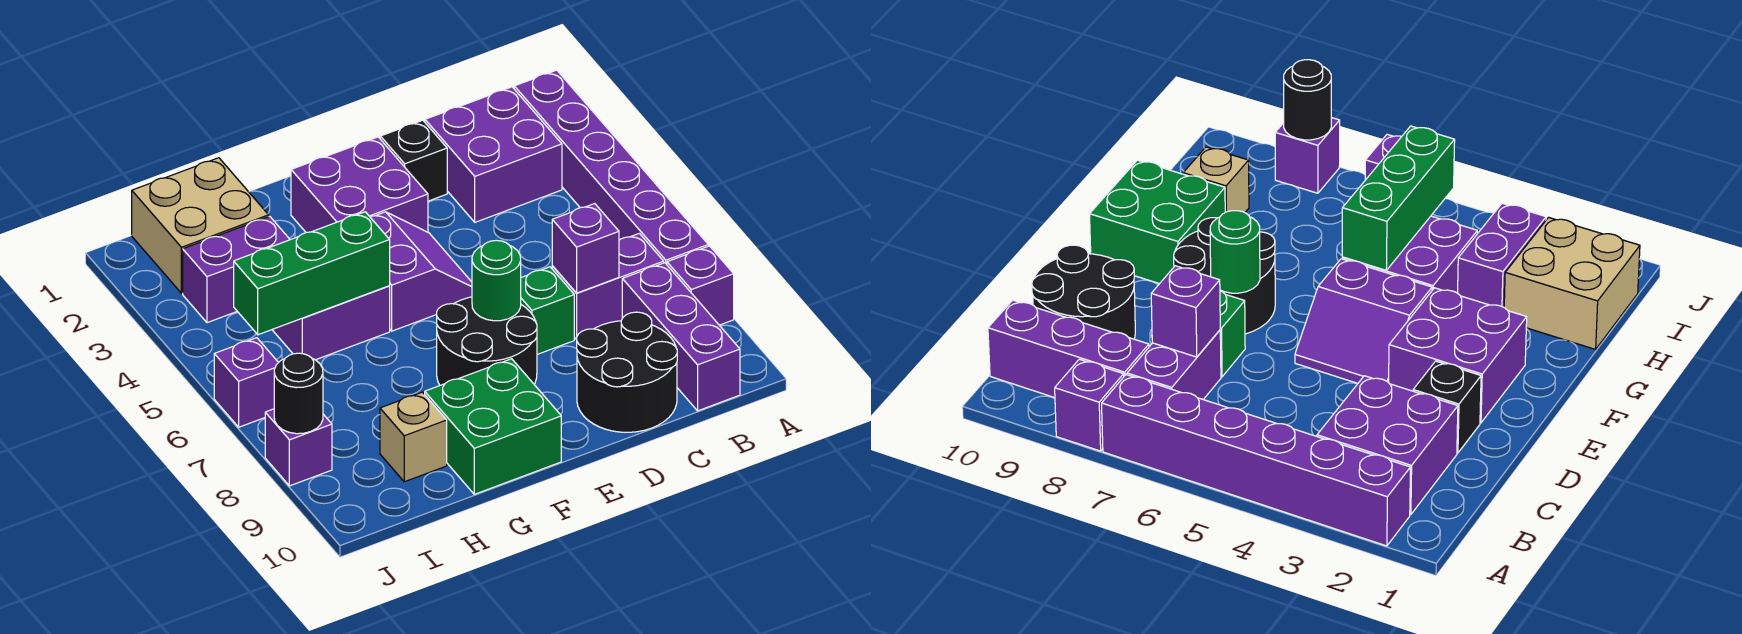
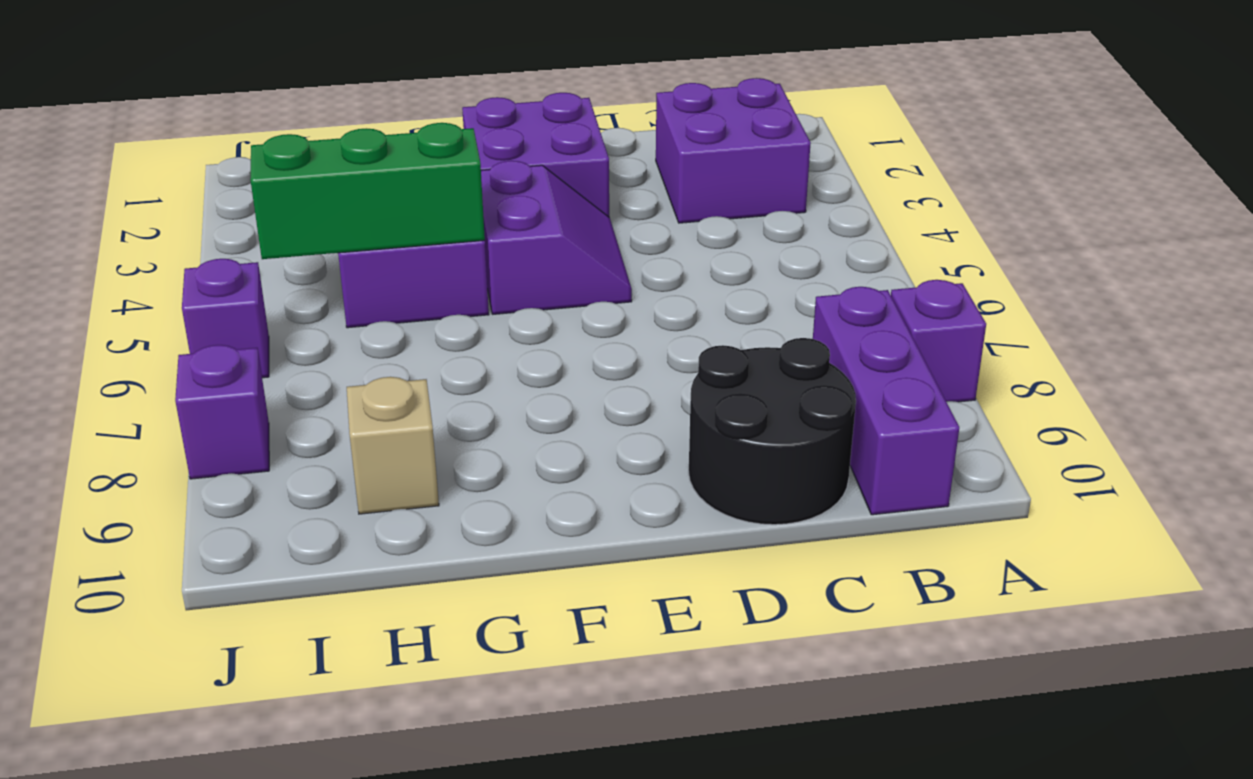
none -> purple 1x6 brick [514,70,708,264]
none -> purple 1x2 brick [552,233,664,340]
none -> black 1x1 brick [380,120,447,201]

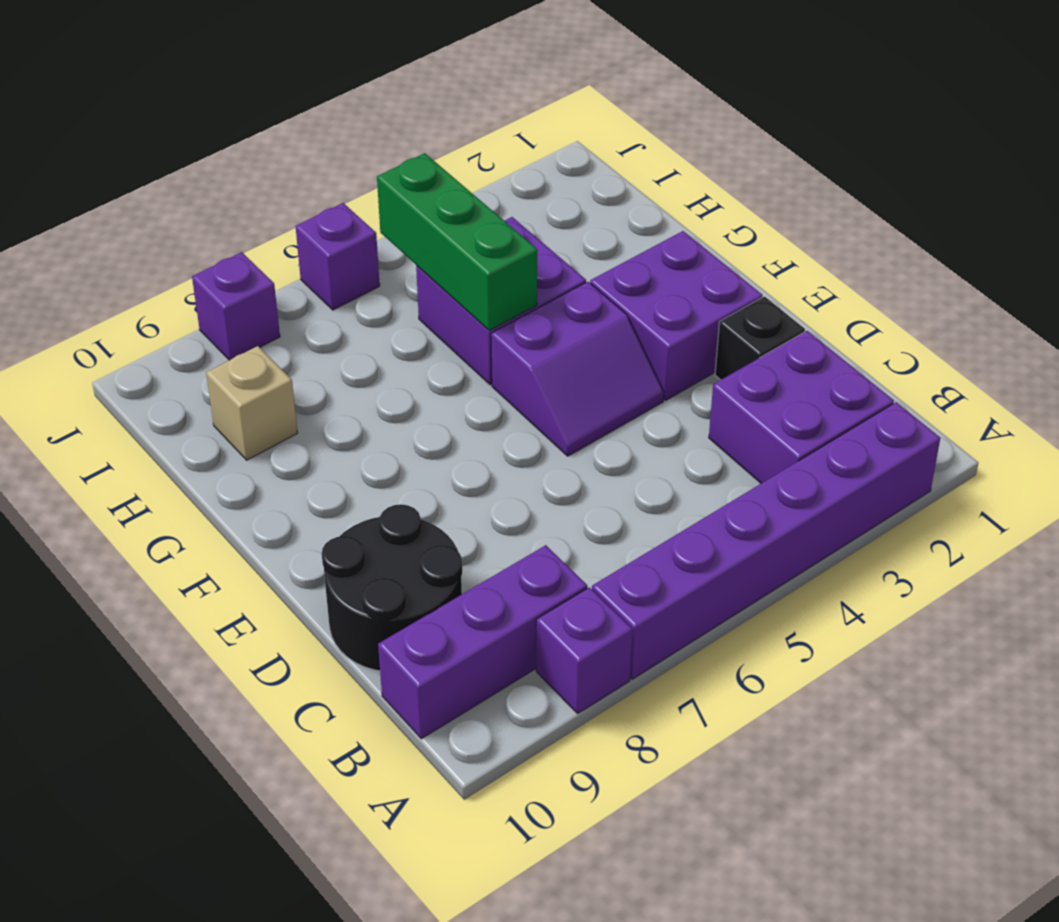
none -> purple 1x2 brick [552,233,664,340]
none -> green 1x1 brick [521,267,574,354]
none -> black 2x2 round brick [437,297,537,385]

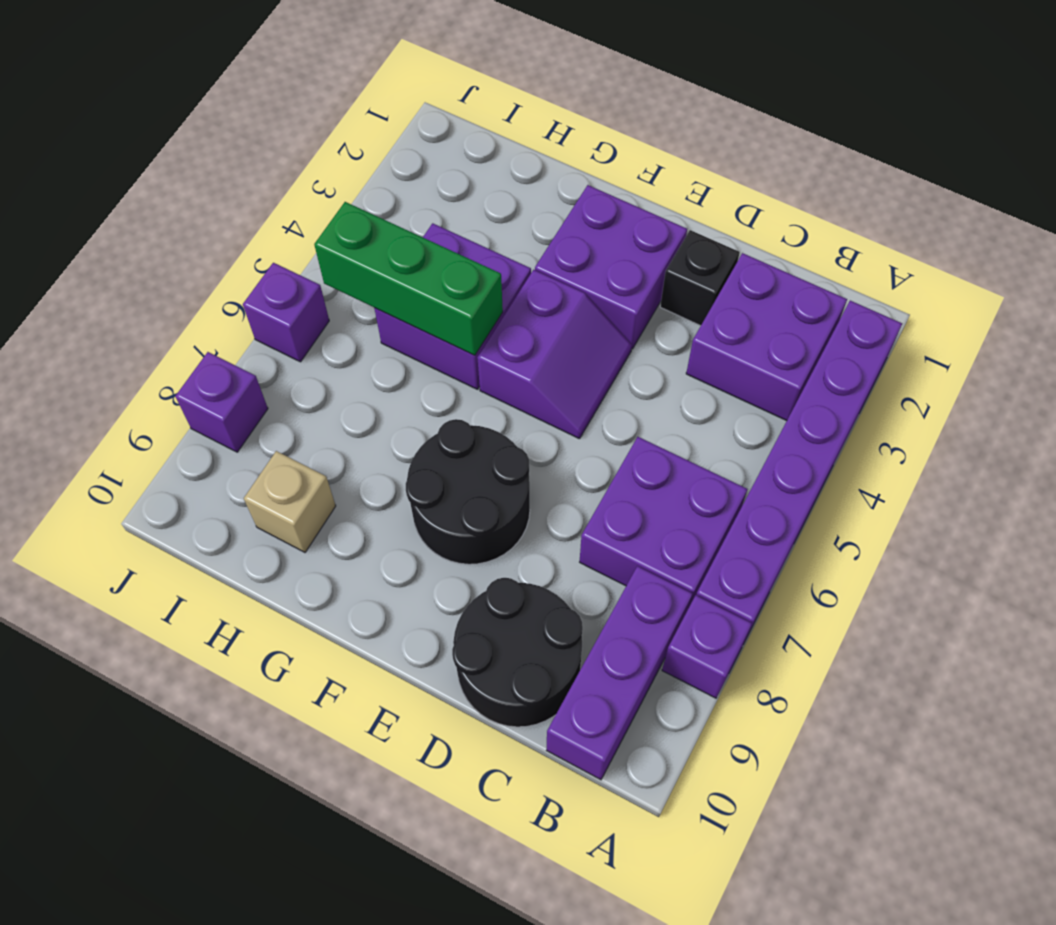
purple 2x2 brick [580,437,747,607] -> purple 1x2 brick [552,233,664,340]
none -> green 1x1 brick [521,267,574,354]
none -> green 2x2 brick [425,359,561,494]
none -> tan 2x2 brick [132,158,269,293]

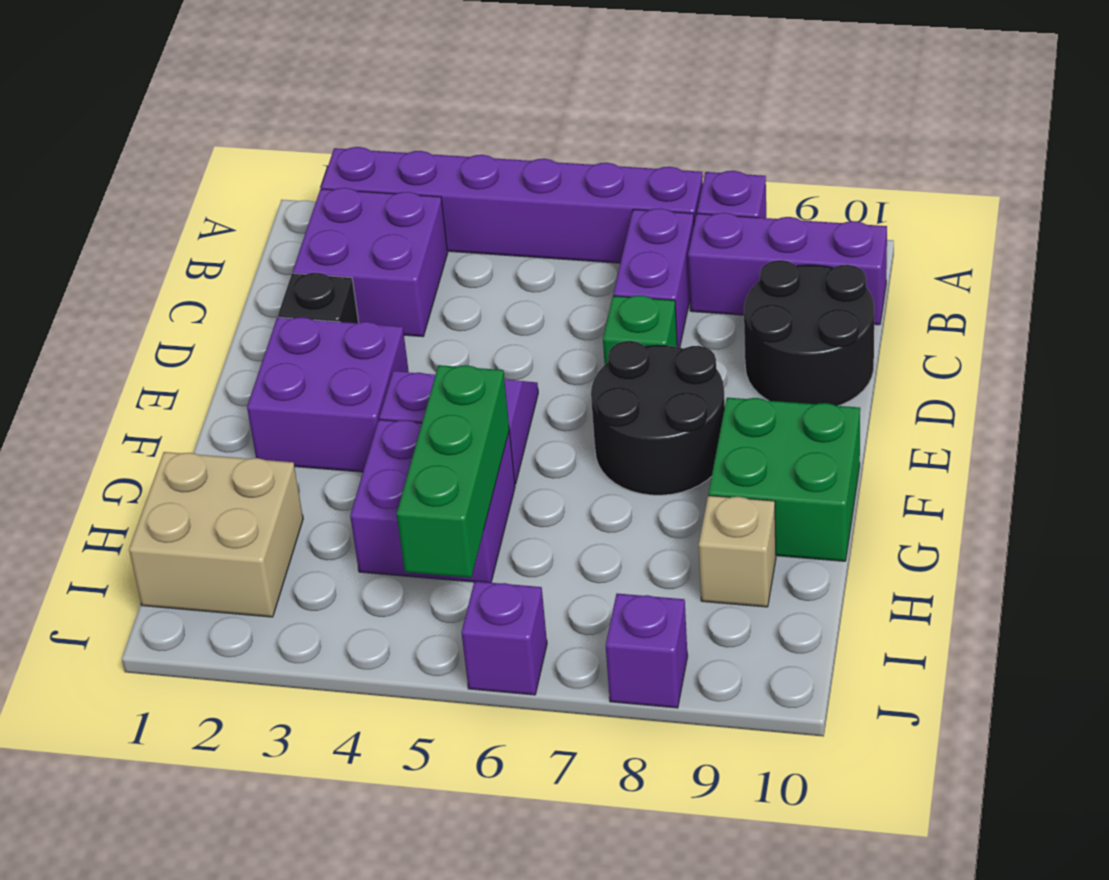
none -> purple 1x2 brick [183,216,290,323]
none -> purple 1x1 brick [552,204,619,293]
none -> green 1x1 round brick [472,240,521,321]

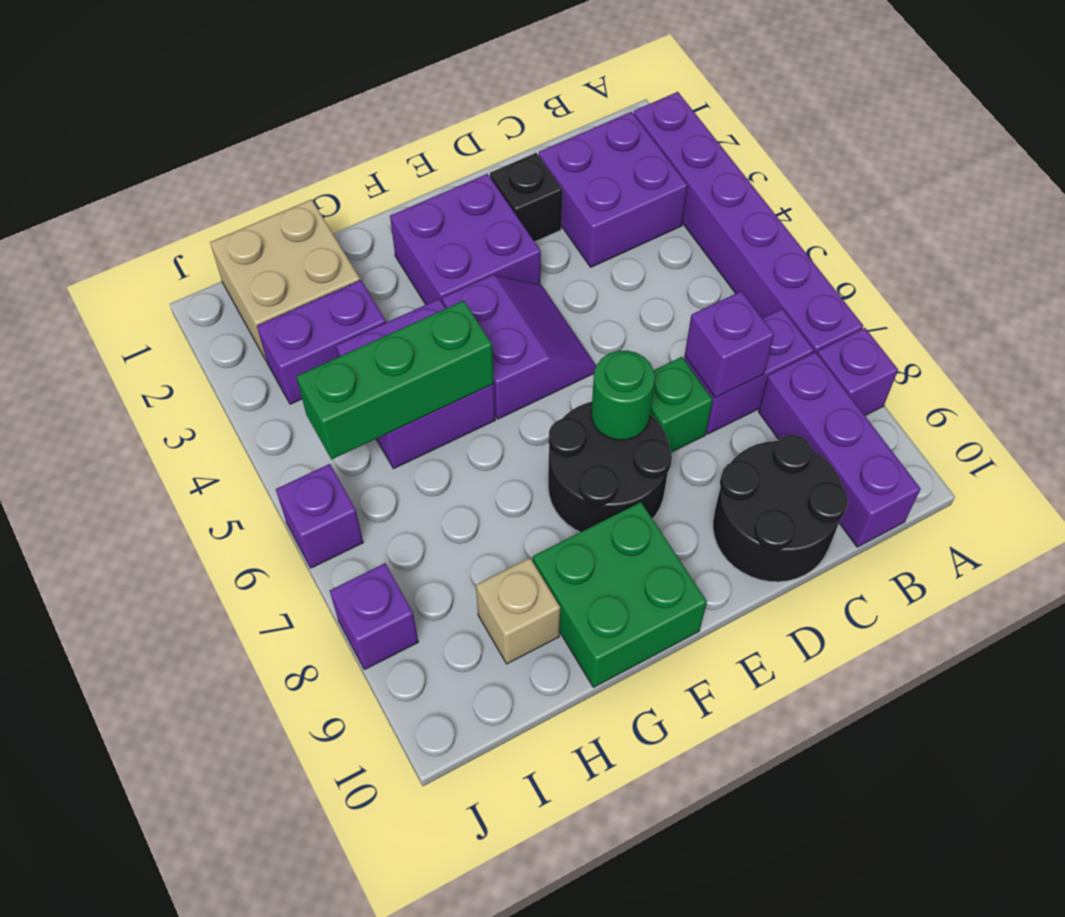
none -> black 1x1 round brick [274,353,323,434]

